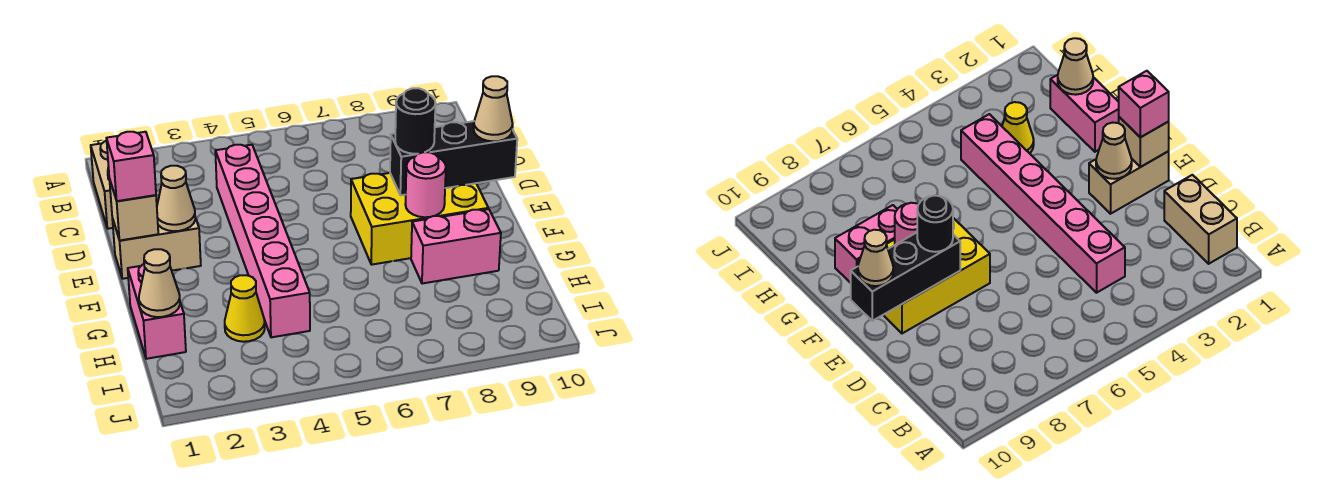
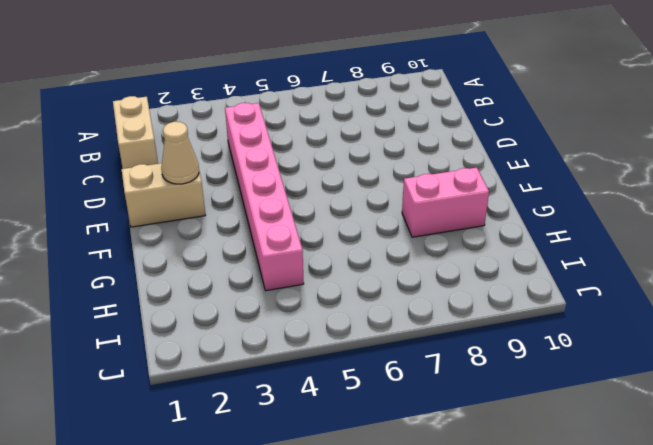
none -> yellow 2x3 brick [351,173,488,265]
none -> pink 1x2 brick [128,264,186,359]
none -> yellow 1x1 cone [225,275,265,342]

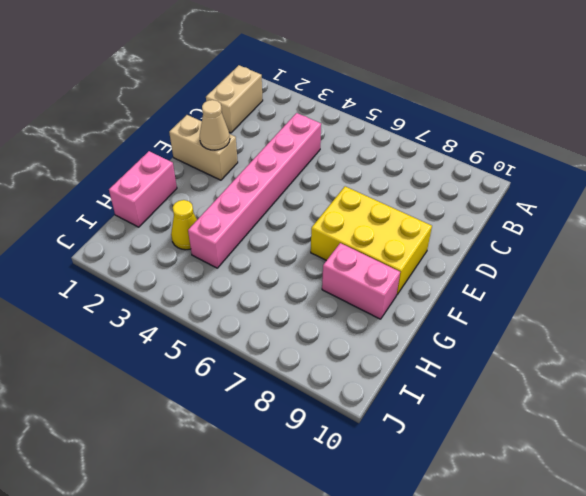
none -> tan 1x1 brick [109,179,158,241]
none -> black 1x3 brick [390,121,517,195]
none -> pink 1x1 round brick [405,152,446,217]

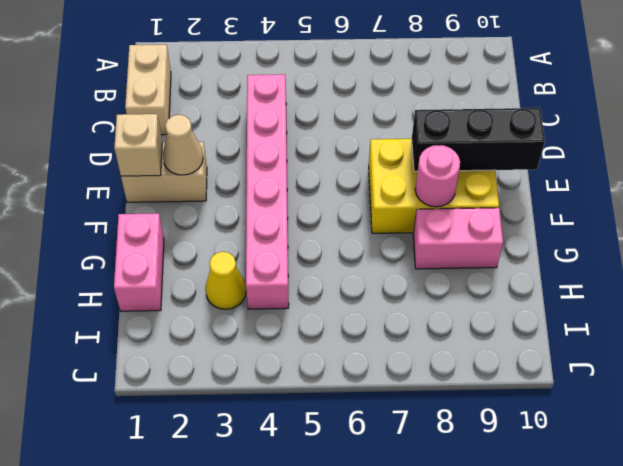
none -> tan 1x1 cone [139,249,180,317]
none -> pink 1x1 brick [106,132,156,201]
none -> black 1x1 round brick [395,88,436,154]

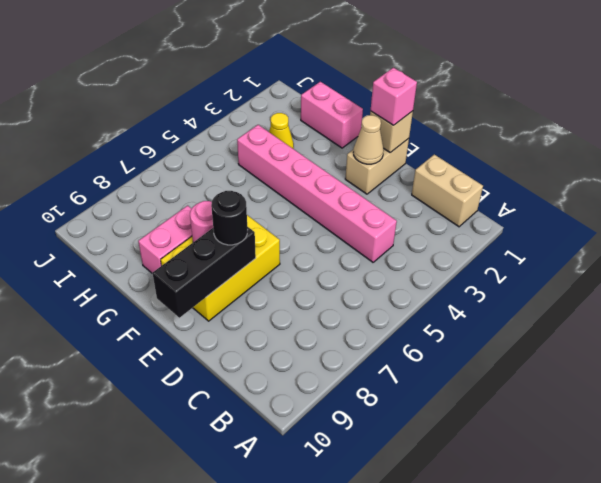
none -> tan 1x1 cone [139,249,180,317]
none -> tan 1x1 cone [474,76,513,141]

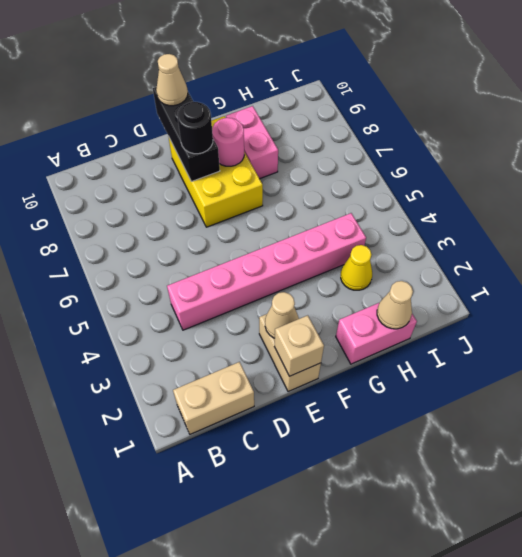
none -> pink 1x1 brick [106,132,156,201]

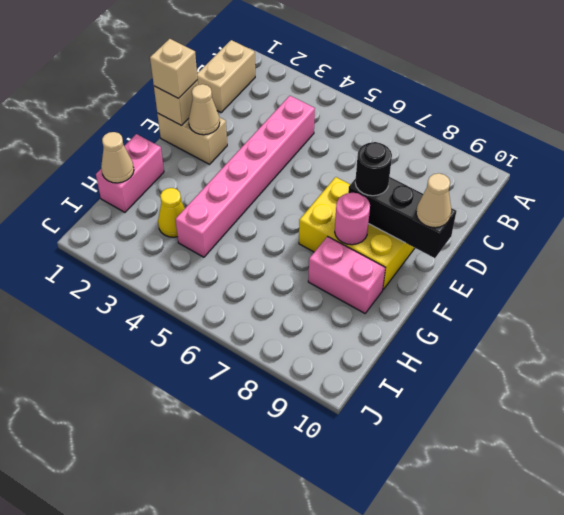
tan 1x1 brick [150,39,198,98] -> pink 1x1 brick [106,132,156,201]

